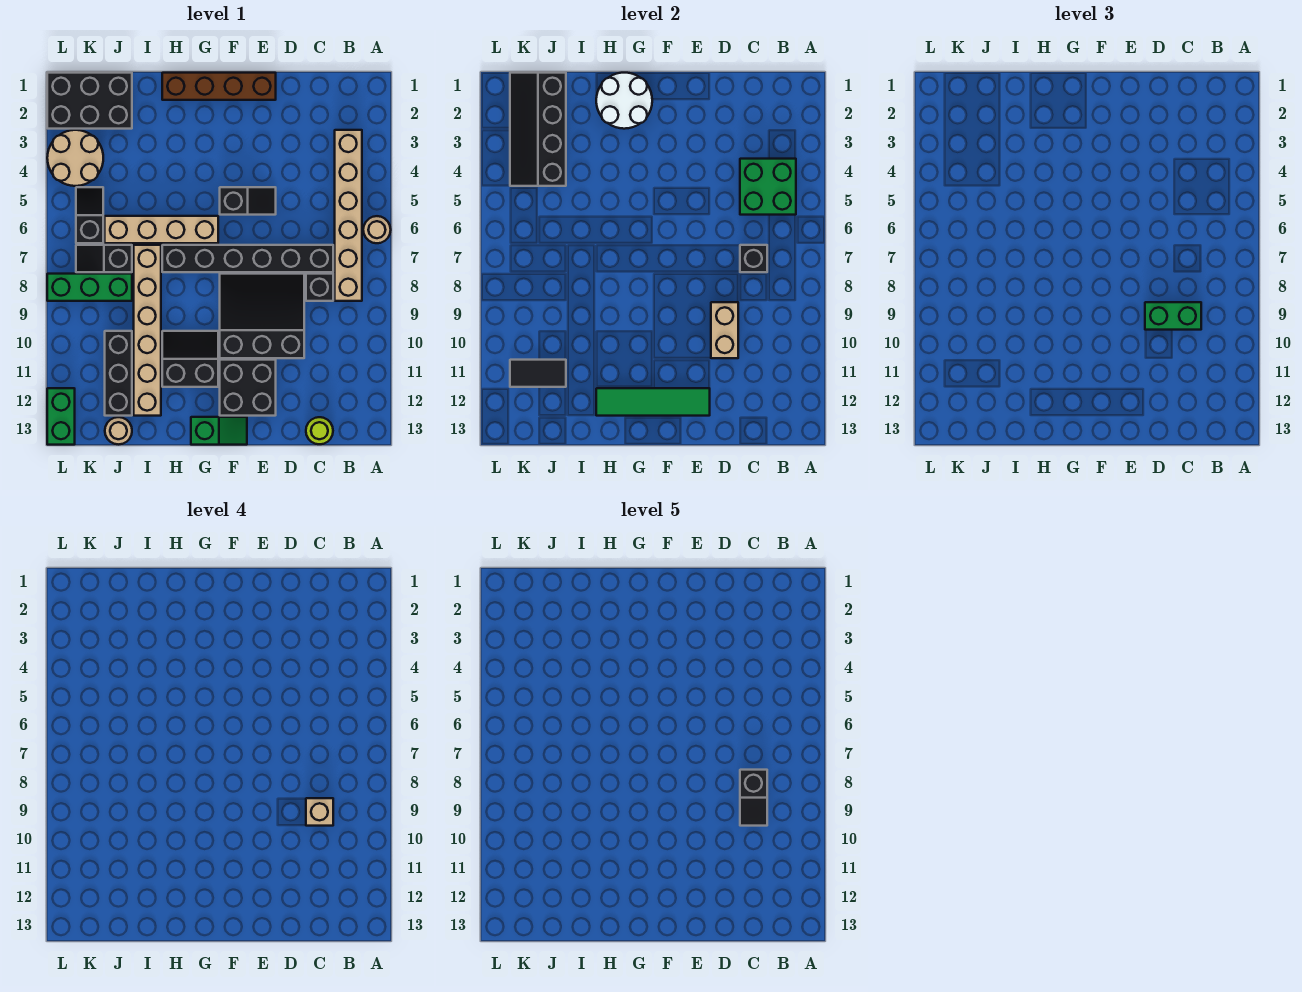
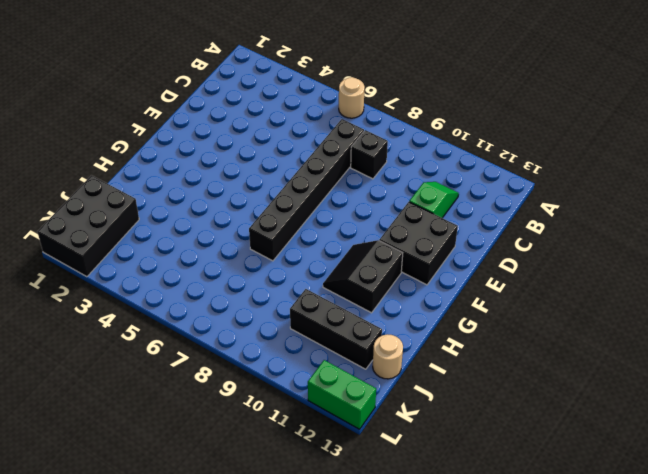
green 1x2 slope [409,182,459,218] -> green 1x2 slope moved to [191,417,247,445]
none -> tan 1x6 brick [335,130,362,301]
none -> lime 1x1 round brick [306,417,333,444]
none -> black 3x3 slope [220,274,304,358]
none -> brown 1x4 brick [162,73,276,100]

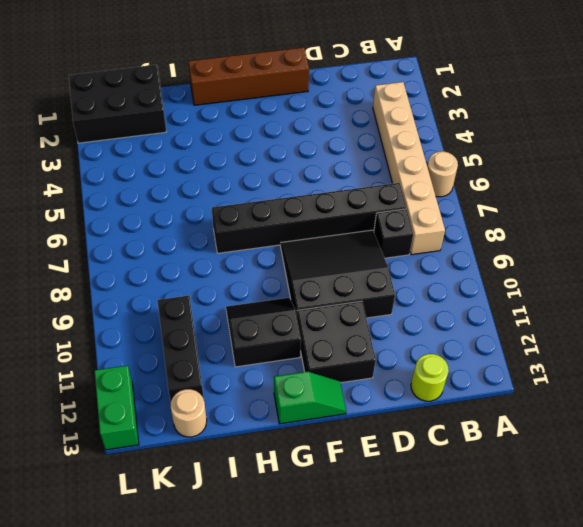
none -> black 1x2 slope [220,187,276,215]
none -> tan 1x4 brick [105,216,218,243]
none -> tan 1x6 brick [134,245,161,416]
none -> black 1x2 slope [76,245,132,272]

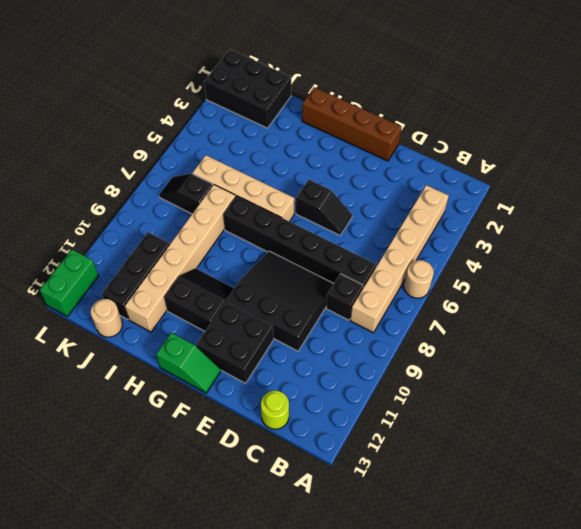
none -> green 1x3 brick [47,274,132,301]
none -> tan 2x2 round brick [47,130,103,186]
none -> black 1x2 slope [76,187,103,243]
none -> green 2x2 brick [740,159,796,215]

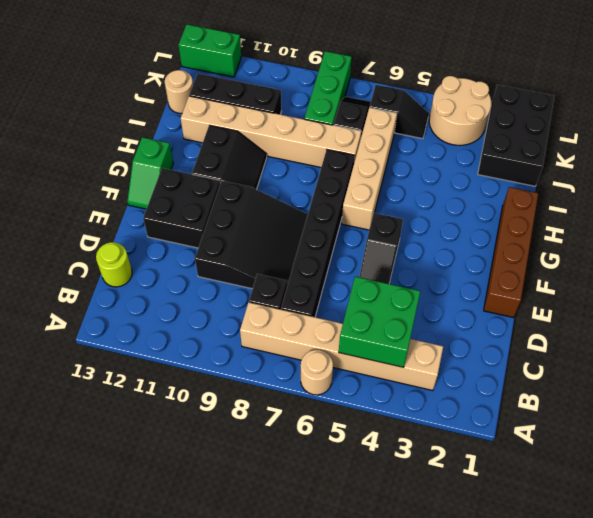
none -> black 1x1 brick [740,245,767,272]
none -> tan 1x2 brick [711,302,738,358]
none -> green 1x4 tile [596,388,710,416]
none -> white 2x2 round brick [596,73,652,129]

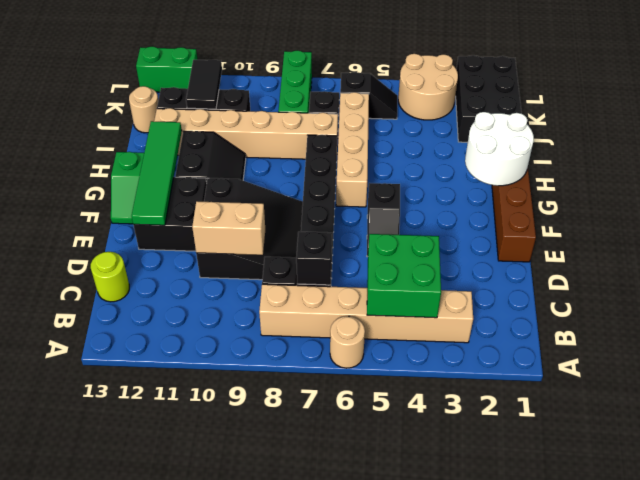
none -> black 2x4 slope [510,73,566,186]
none -> green 1x2 brick [1145,302,1201,330]
none -> tan 1x1 brick [306,798,333,826]
none -> black 1x2 slope [740,770,767,826]

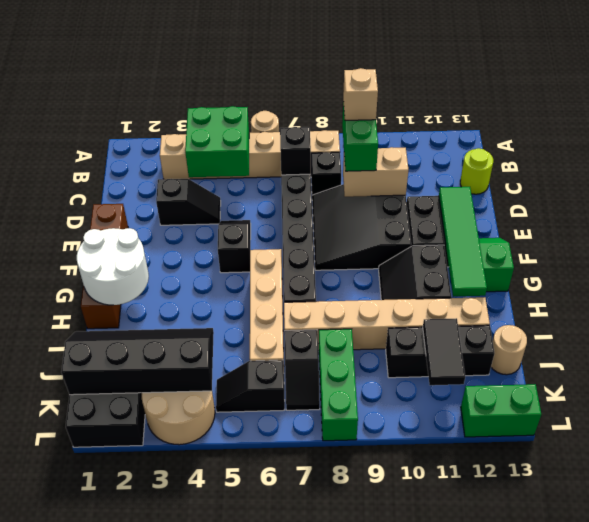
black 1x2 slope [156,179,221,225] -> black 1x2 slope moved to [740,770,767,826]
black 2x4 slope [61,328,214,395] -> black 2x4 slope turned to [510,73,566,186]

